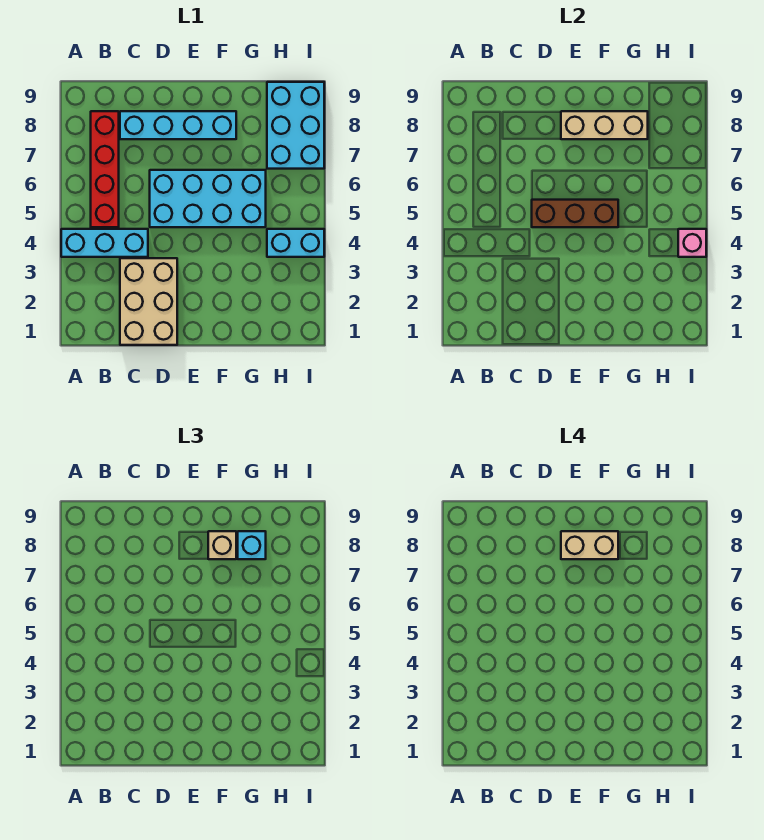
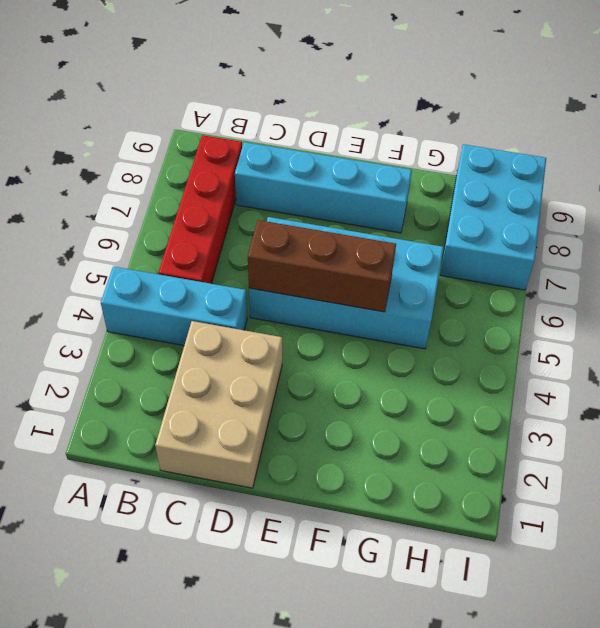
none -> cyan 1x2 brick [267,229,324,257]
none -> tan 1x3 brick [561,111,648,139]
none -> pink 1x1 brick [678,229,706,257]

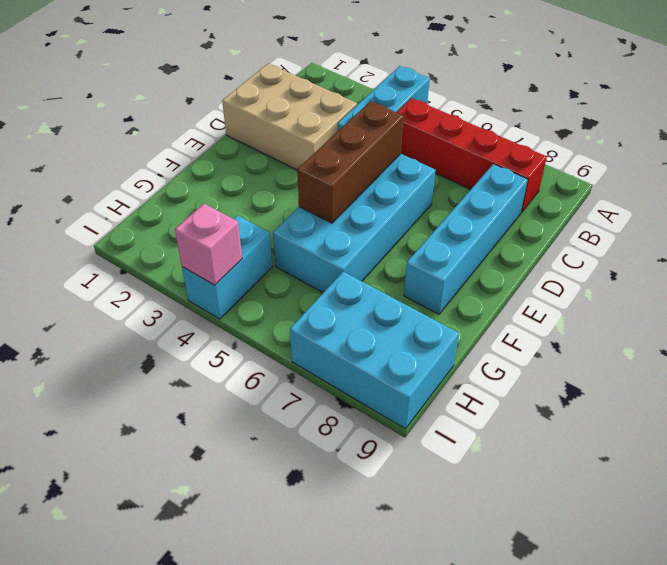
none -> tan 1x3 brick [561,111,648,139]
none -> tan 1x1 brick [208,531,236,559]
none -> cyan 1x1 brick [238,531,266,559]

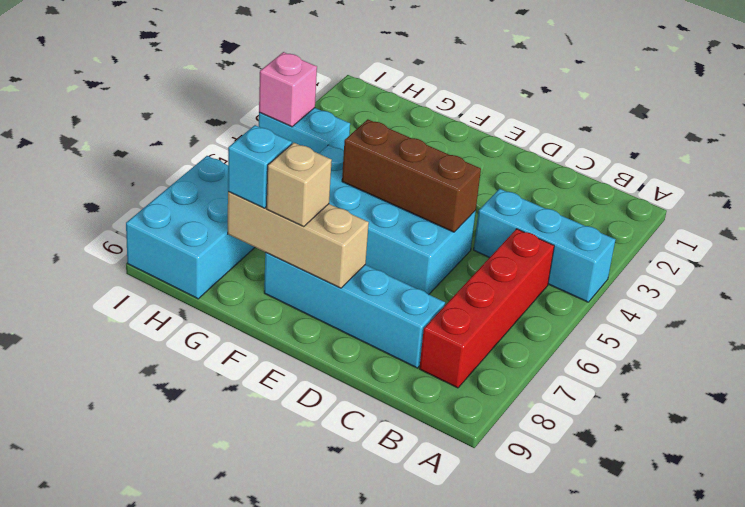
none -> tan 2x3 brick [120,258,177,345]
none -> tan 1x2 brick [561,531,618,559]

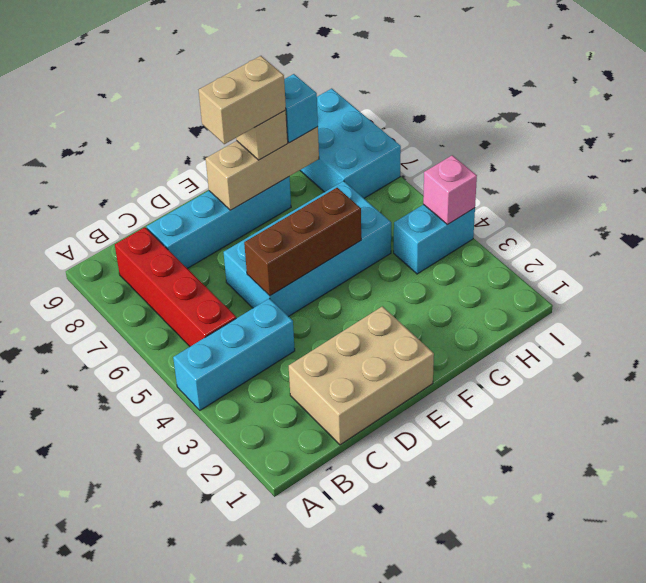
tan 2x3 brick [289,306,434,445] -> tan 2x3 brick turned to [120,258,177,345]

